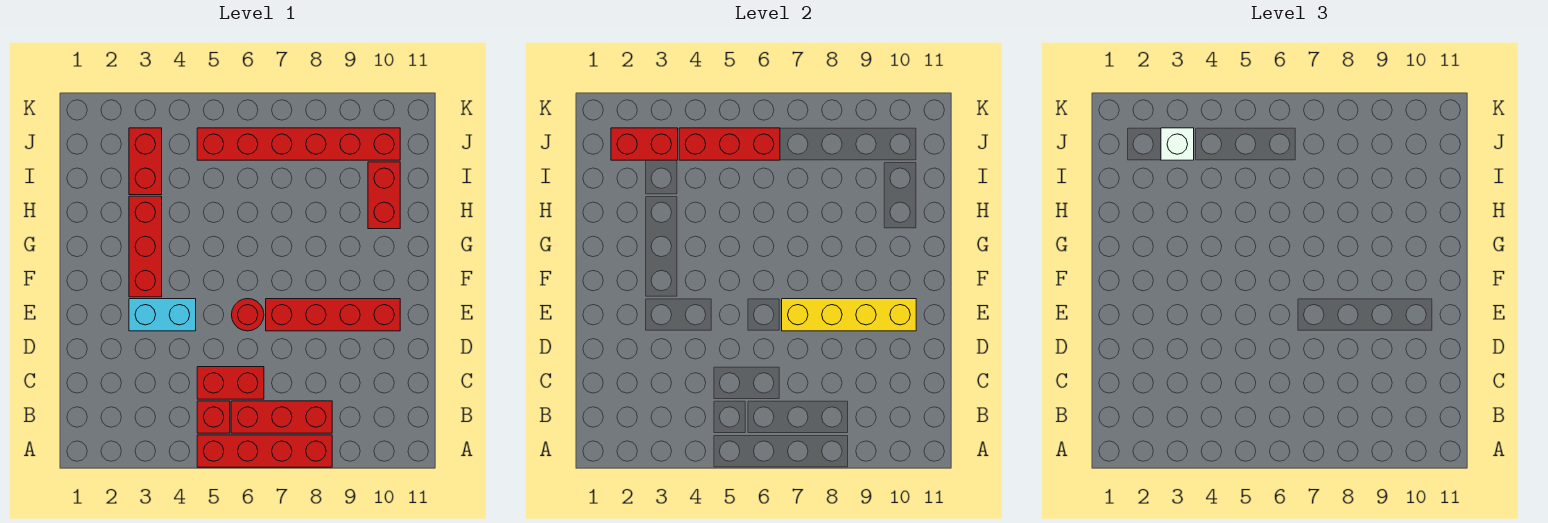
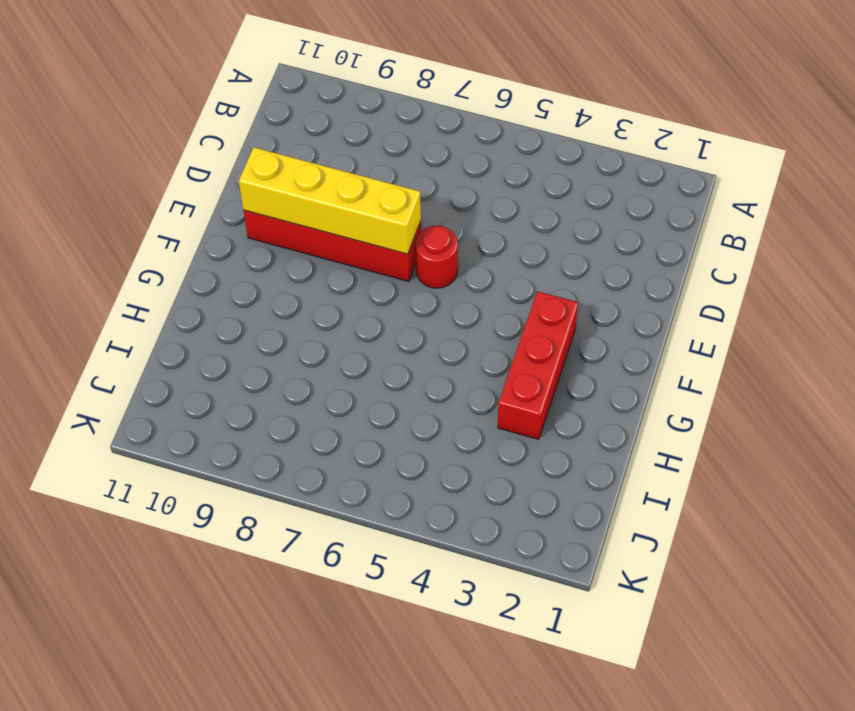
none -> red 1x4 brick [197,435,332,467]
none -> red 1x1 brick [197,401,230,433]
none -> red 1x3 brick [231,401,332,433]

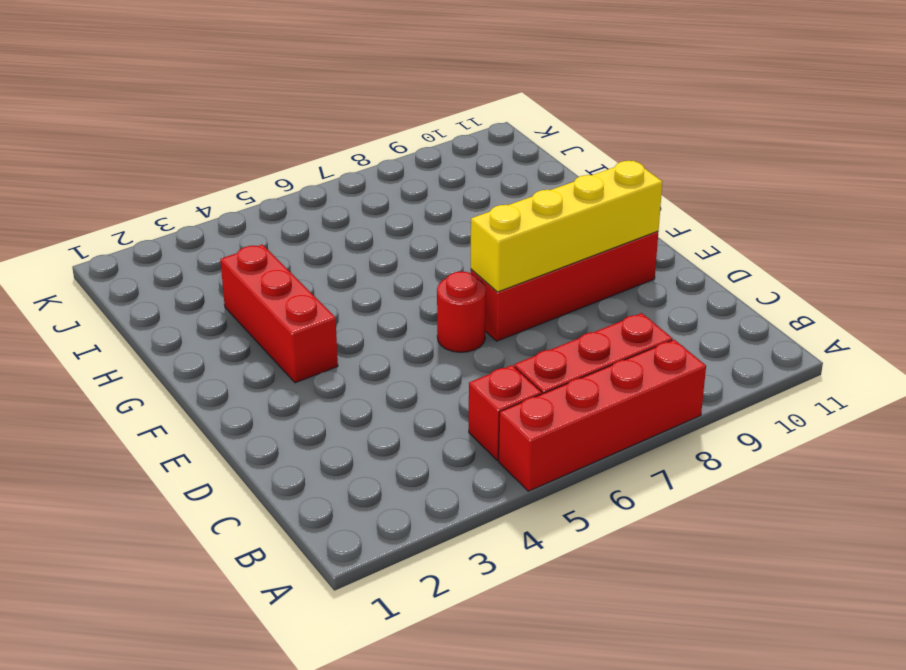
none -> red 1x2 brick [197,367,264,399]
none -> cyan 1x2 brick [129,299,196,331]
none -> red 1x2 brick [368,162,400,229]

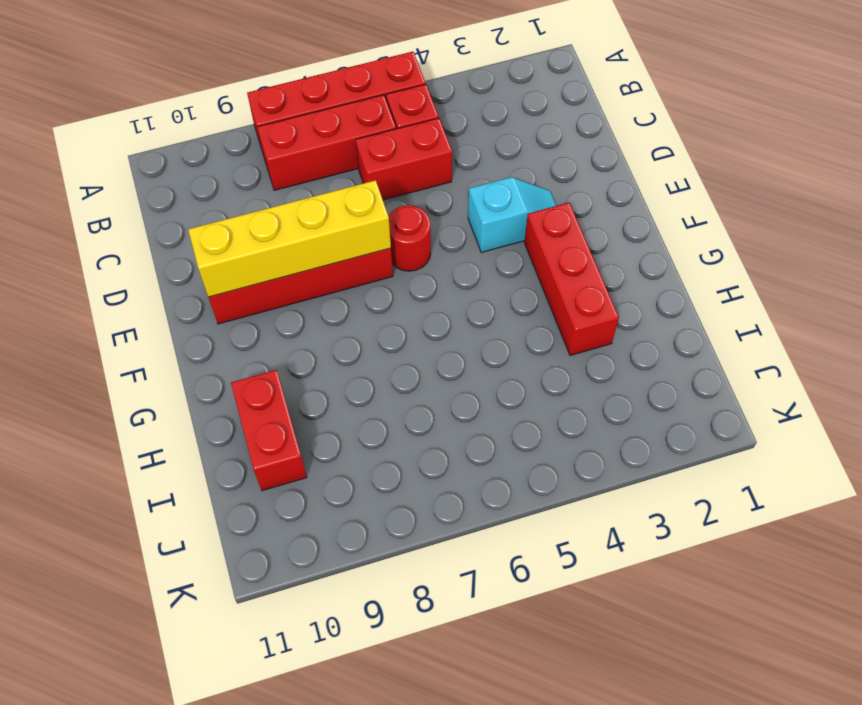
cyan 1x2 slope [468,177,556,253] -> cyan 1x2 brick [129,299,196,331]
none -> red 1x2 brick [129,128,162,195]
none -> red 1x6 brick [197,128,400,160]
none -> red 1x2 brick [611,128,678,160]

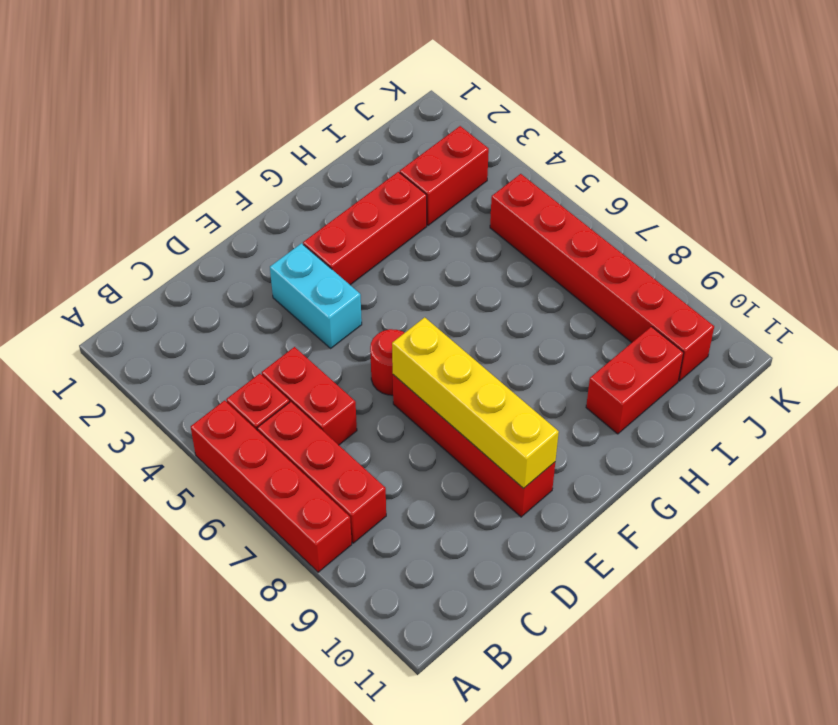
none -> red 1x2 brick [611,128,678,160]
none -> red 1x3 brick [679,128,780,160]
none -> white 1x1 brick [1161,128,1194,160]

